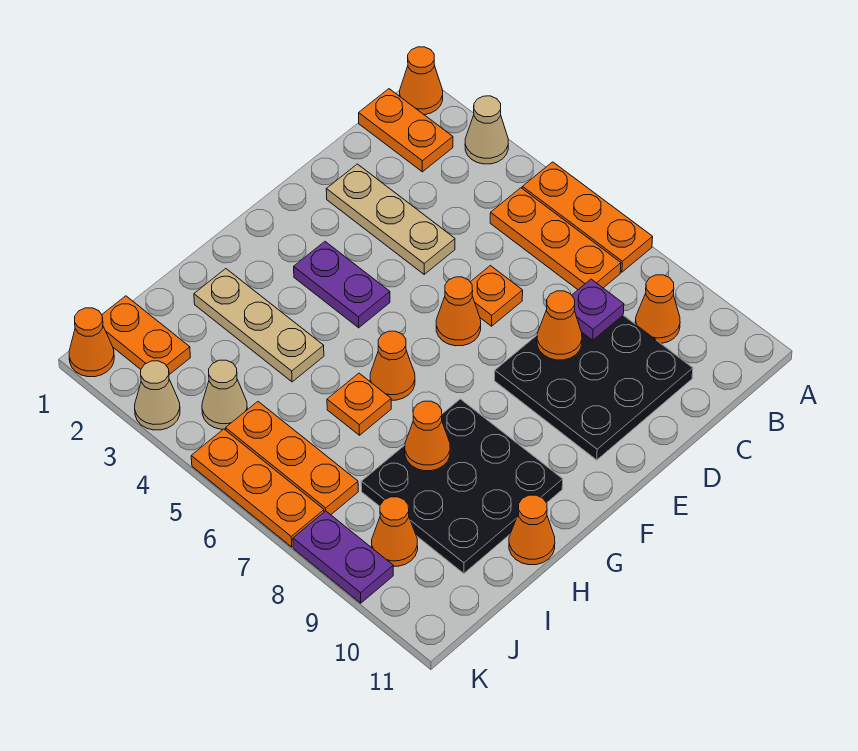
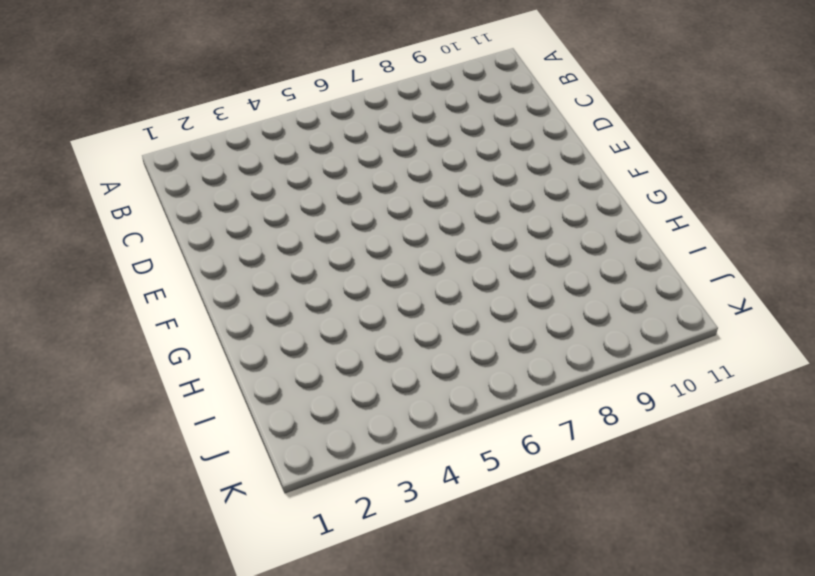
none -> orange 1x1 cone [400,47,443,115]
none -> tan 1x1 cone [465,96,508,164]
none -> orange 1x3 plate [522,162,653,272]

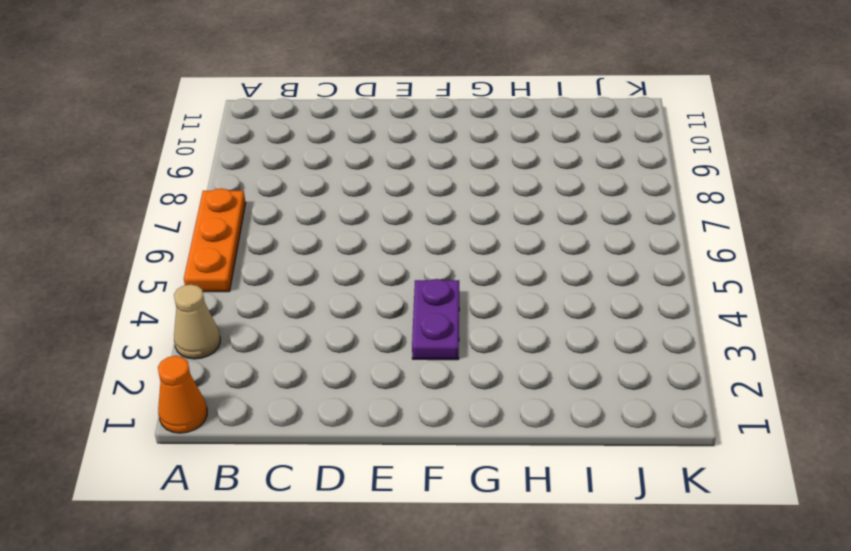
none -> orange 1x2 plate [359,89,453,172]
none -> orange 1x3 plate [490,188,621,290]
none -> orange 1x1 cone [635,275,680,343]

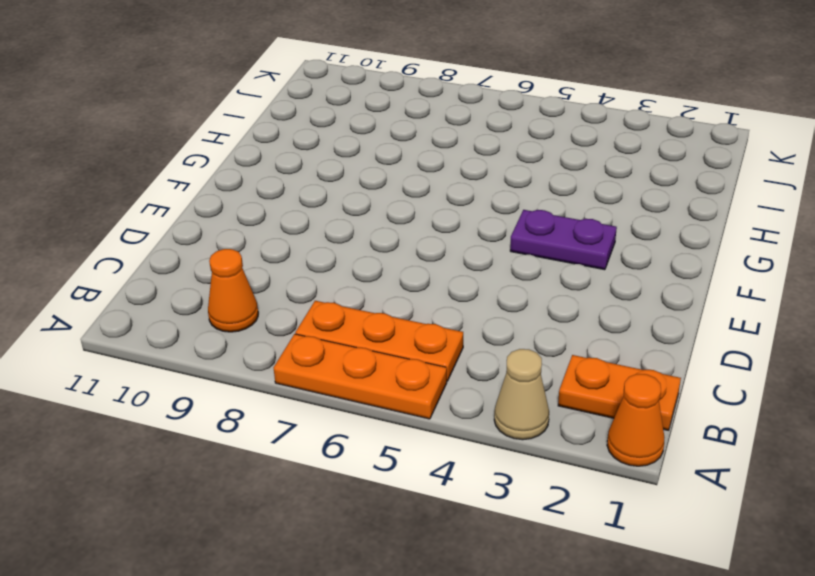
none -> black 3x3 plate [495,315,693,460]
none -> tan 1x3 plate [326,164,455,274]
none -> orange 1x1 plate [471,266,523,326]

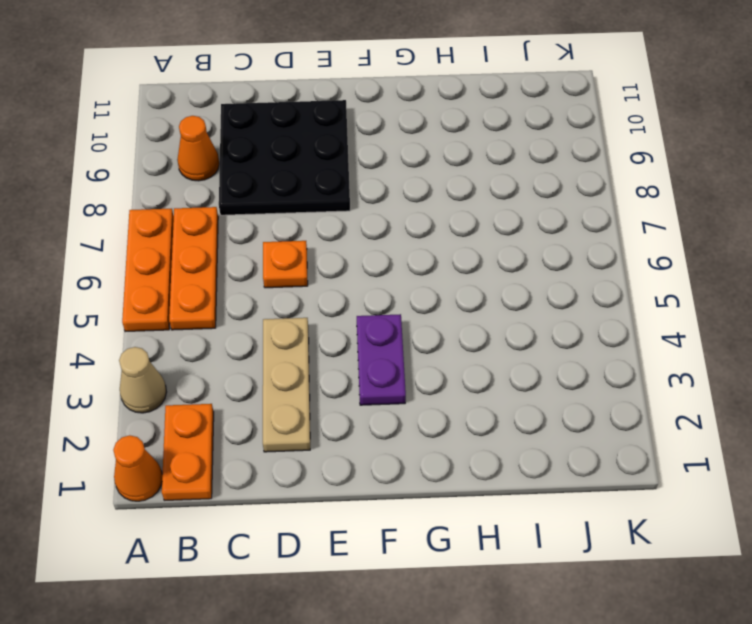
none -> orange 1x1 cone [436,277,481,346]
none -> orange 1x1 cone [370,331,415,400]
none -> black 3x3 plate [361,399,563,573]

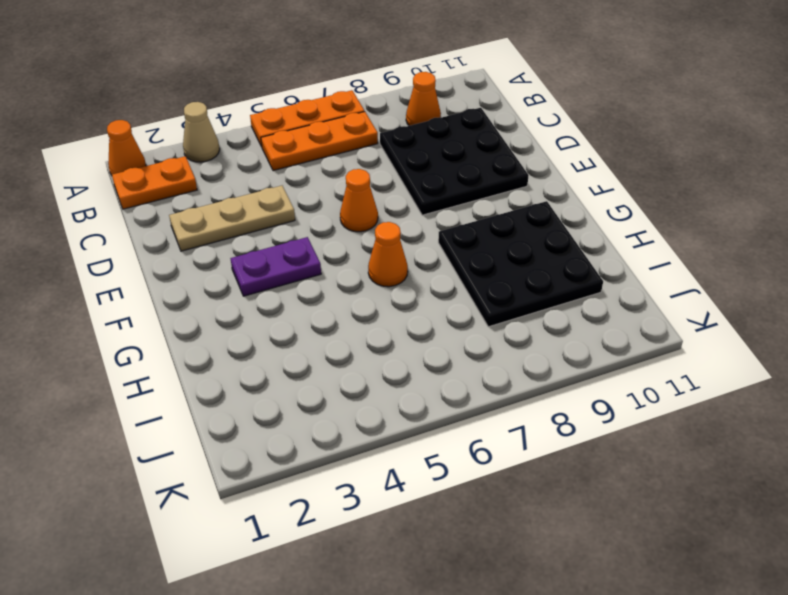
none -> orange 1x1 plate [471,266,523,326]
none -> tan 1x3 plate [194,269,324,382]
none -> orange 1x1 plate [327,373,391,435]

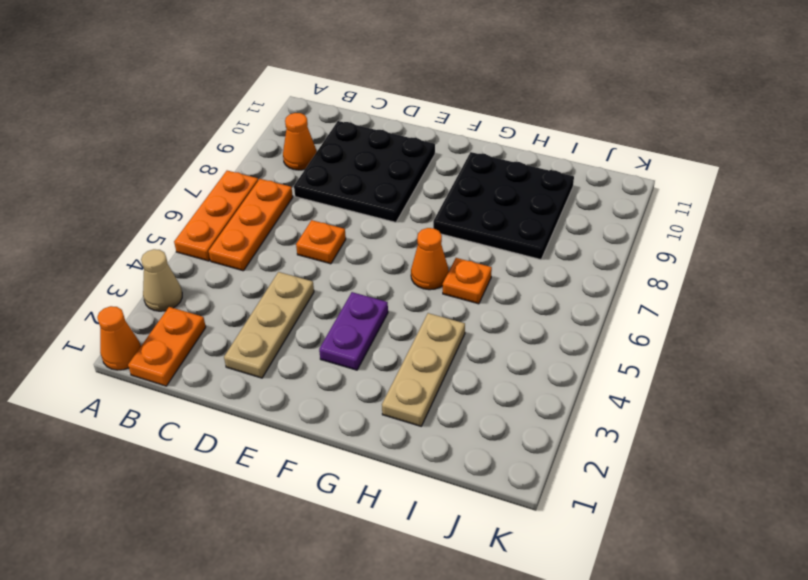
none -> orange 1x1 cone [436,277,481,346]
none -> orange 1x1 cone [509,495,555,565]
none -> orange 1x2 plate [102,296,190,375]

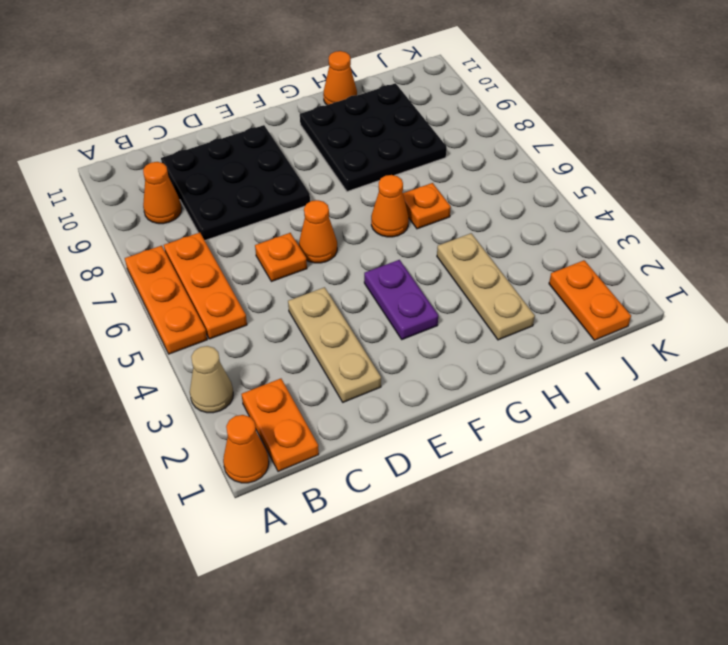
none -> tan 1x1 cone [202,360,247,429]
none -> orange 1x3 plate [226,402,358,515]
none -> orange 1x1 cone [372,497,418,566]

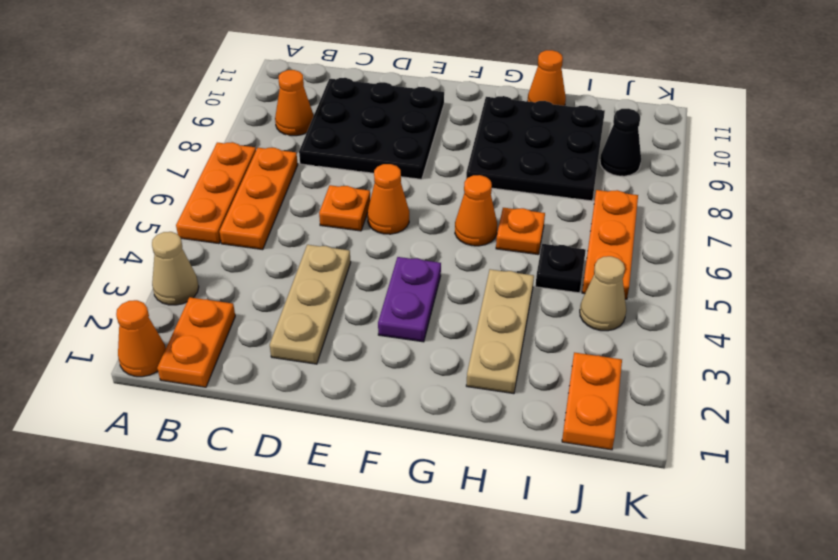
black 1x1 plate [535,244,586,293] -> none
black 1x1 cone [600,109,641,176] -> orange 1x1 cone [372,497,418,566]
none -> orange 1x1 cone [69,308,114,377]
none -> tan 1x1 cone [135,361,180,430]
none -> orange 1x3 plate [191,429,324,547]

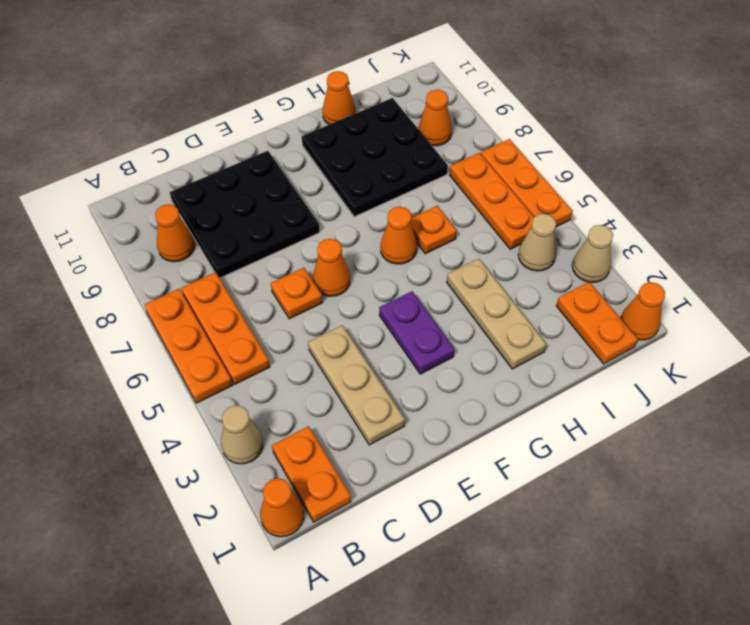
none -> purple 1x2 plate [293,511,393,603]
none -> purple 1x1 plate [572,279,624,340]
none -> orange 1x1 cone [537,291,582,360]

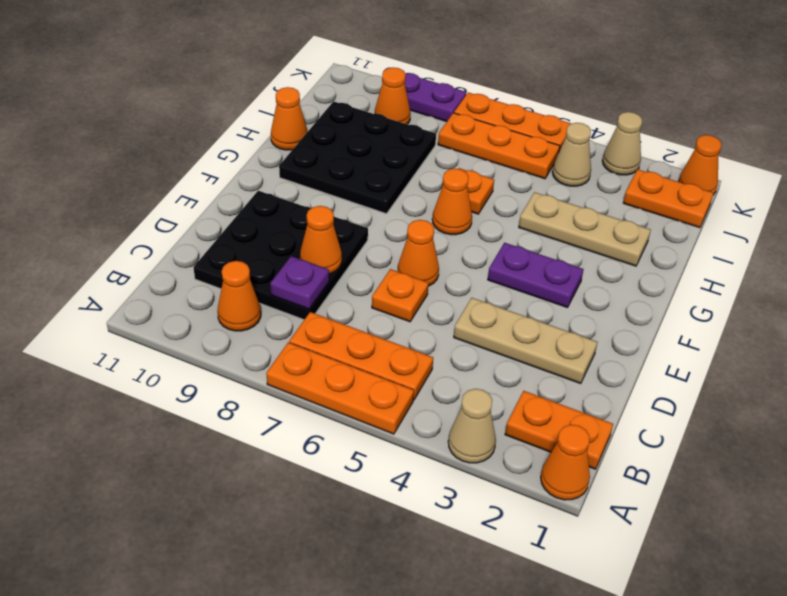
none -> orange 1x1 cone [405,401,450,471]

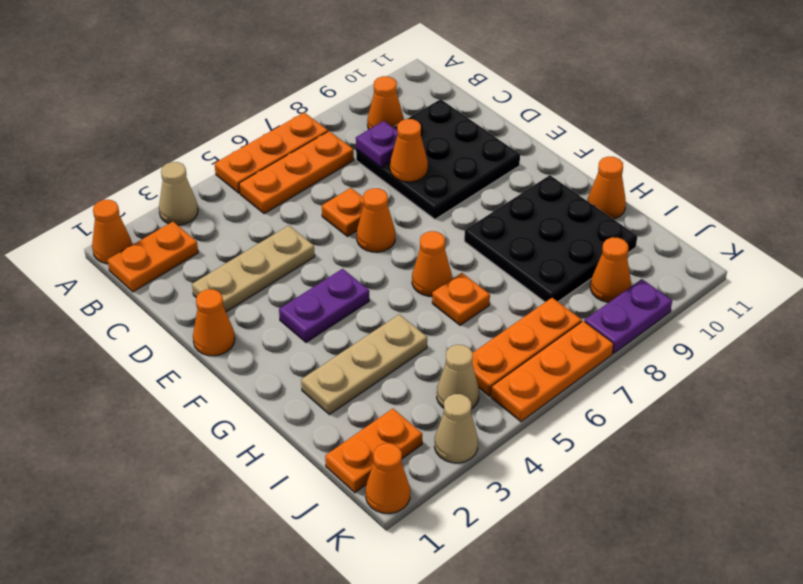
orange 1x1 cone [193,289,235,356] -> orange 1x1 cone moved to [405,401,450,471]

